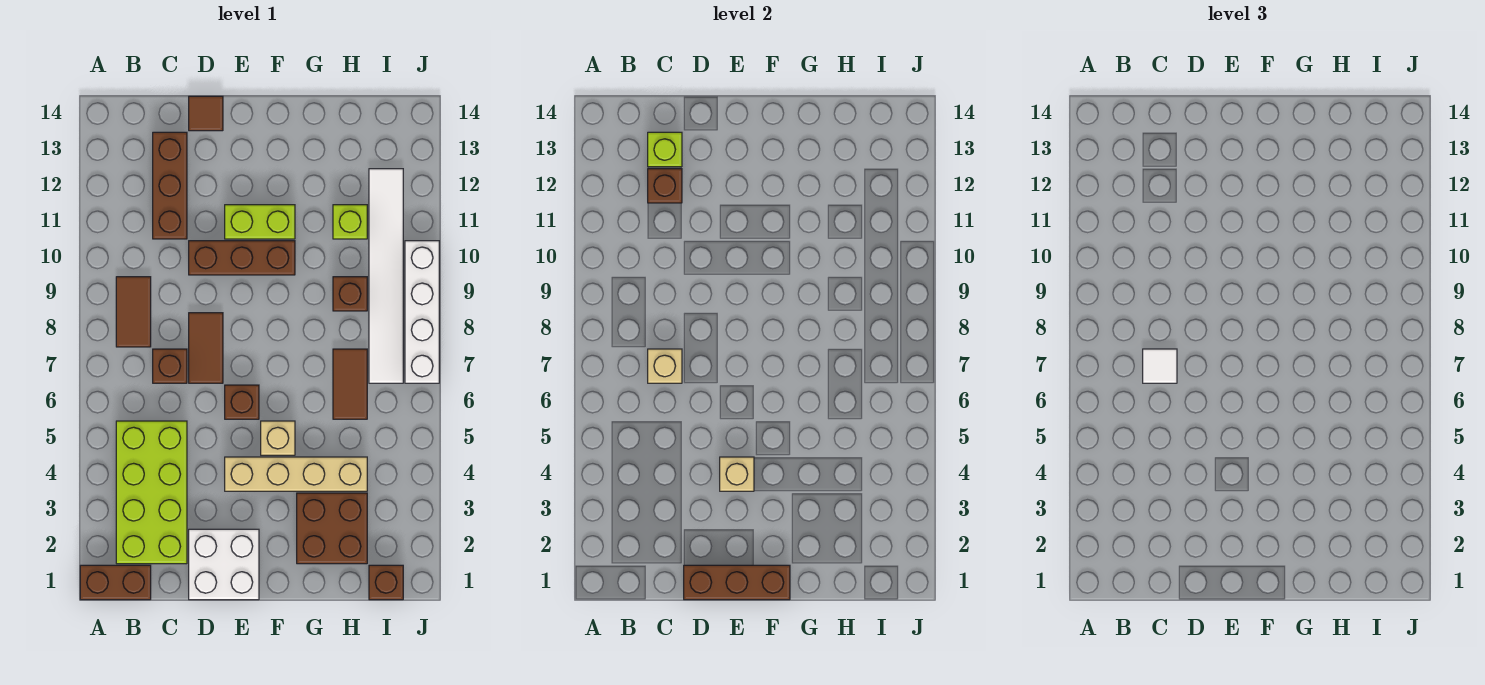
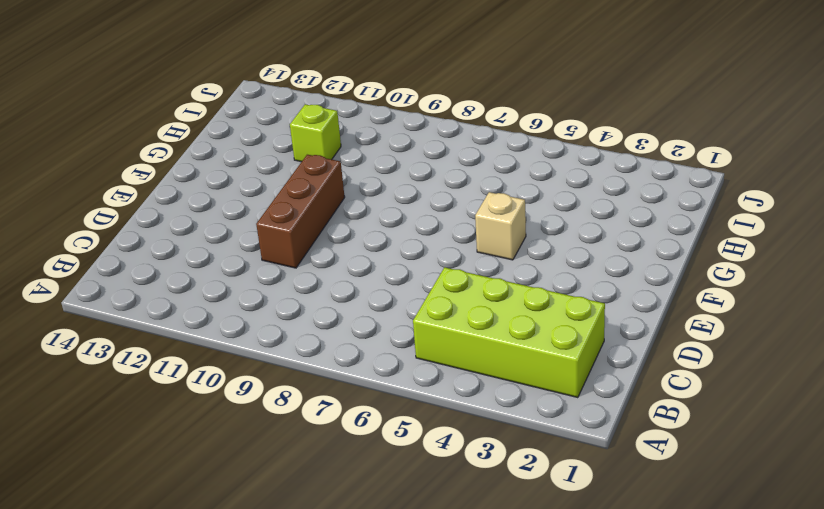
none -> brown 1x2 brick [80,565,151,600]
none -> brown 1x2 tile [116,277,151,347]
none -> brown 1x1 brick [153,349,187,383]

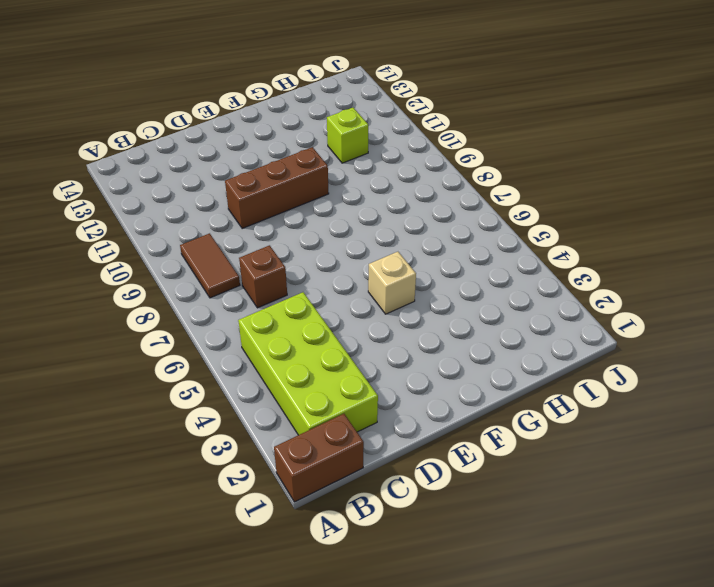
none -> brown 1x3 brick [153,132,187,239]
none -> white 2x2 brick [189,529,259,600]
none -> brown 1x2 tile [189,313,223,383]

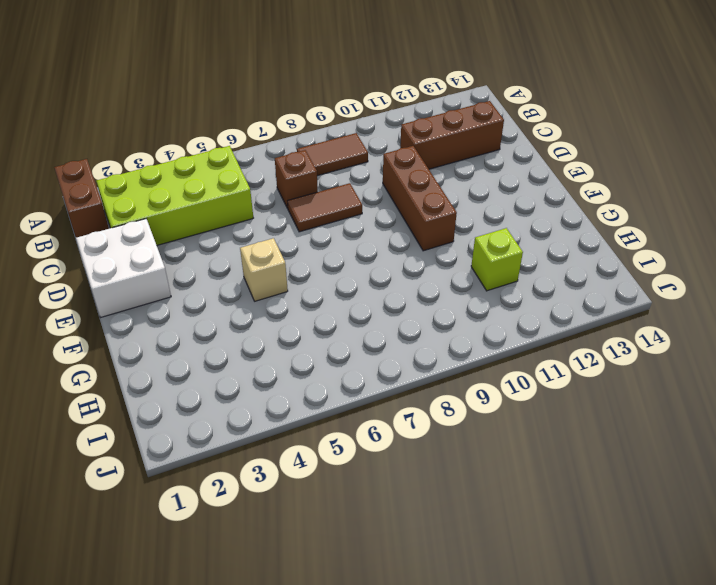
none -> brown 1x1 tile [189,96,223,131]
none -> tan 1x4 brick [225,457,367,491]
none -> brown 1x1 brick [225,385,259,419]

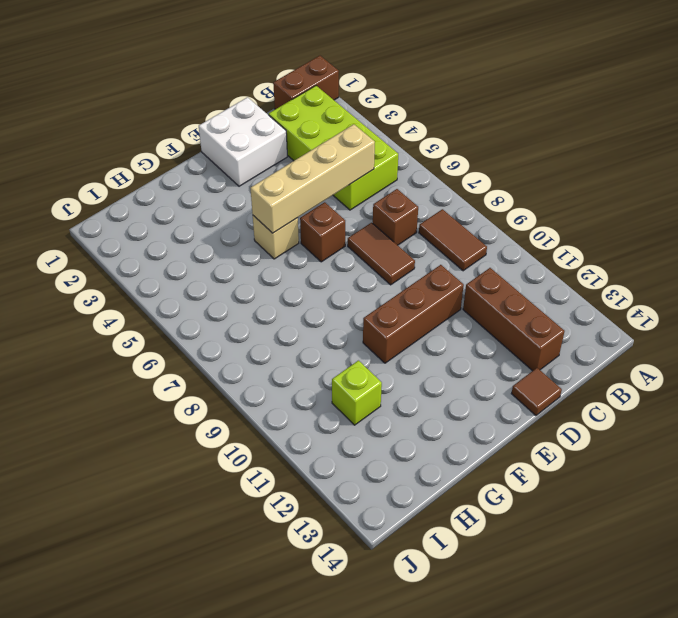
tan 1x4 brick [251,124,375,233] -> tan 1x4 brick moved to [225,457,367,491]
none -> lime 1x2 brick [225,205,295,239]
none -> brown 2x2 brick [297,493,367,564]
none -> brown 1x2 tile [333,349,367,419]

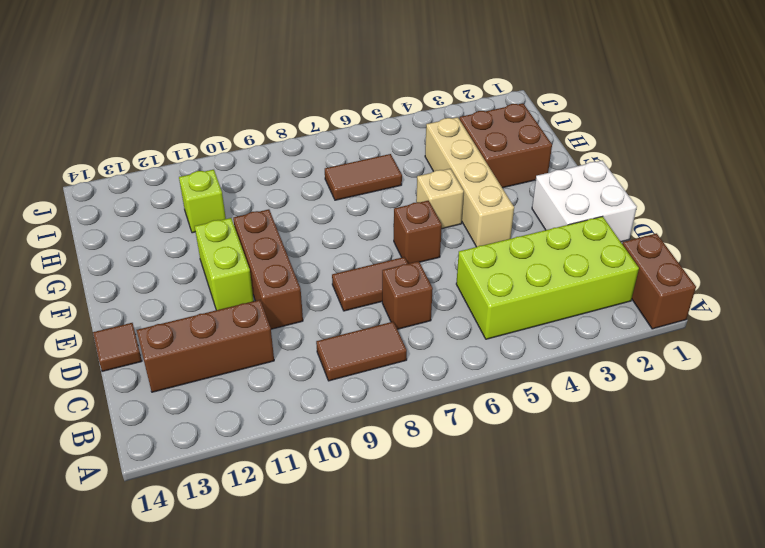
none -> brown 1x1 brick [333,277,367,311]
none -> brown 1x1 brick [369,565,403,600]
none -> white 1x6 tile [369,169,403,383]

